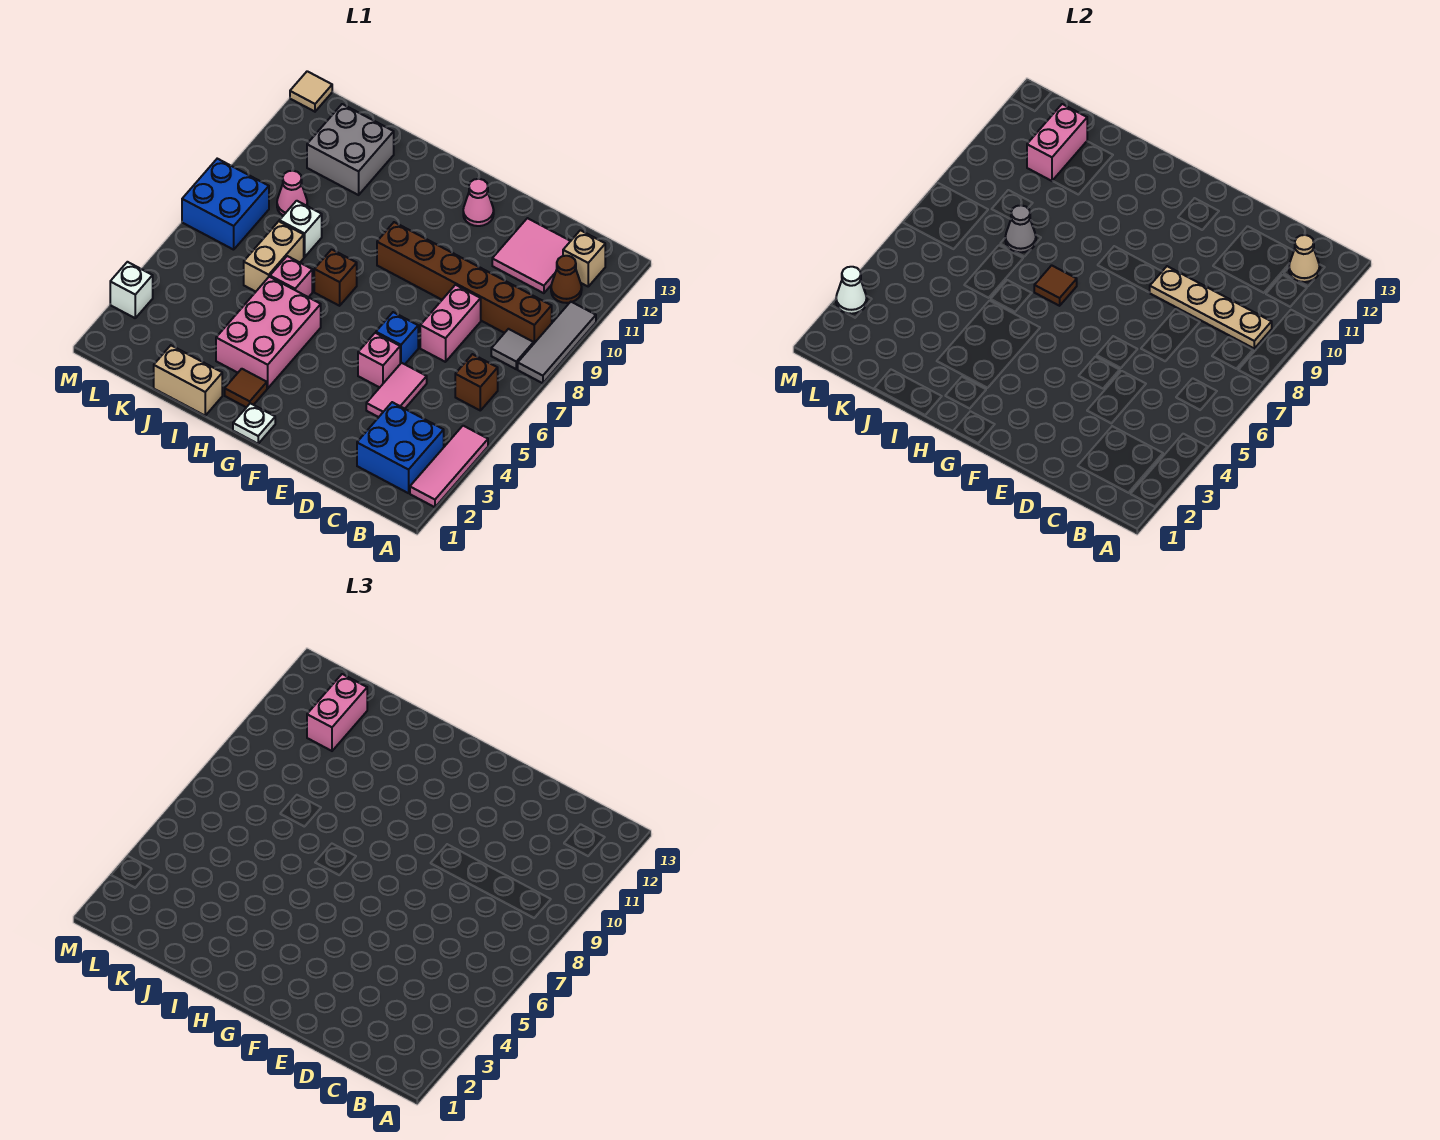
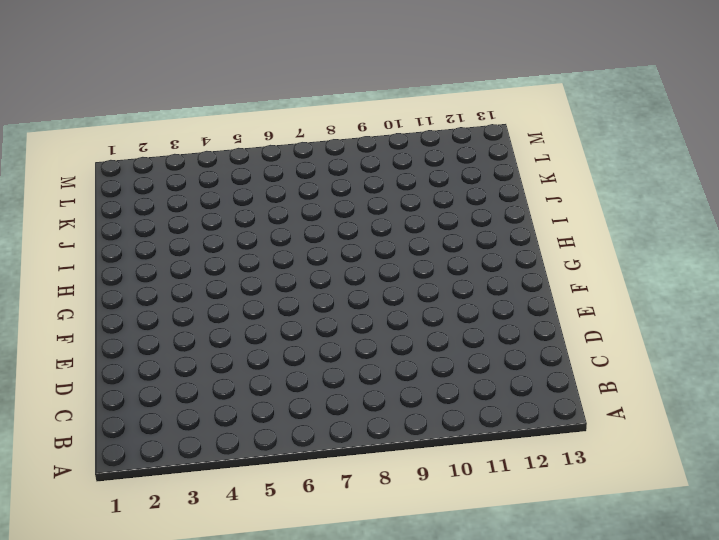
none -> pink 1x3 tile [410,426,488,507]
none -> grey 1x3 tile [518,302,596,383]
none -> blue 2x2 brick [357,402,444,493]
none -> brown 1x1 brick [455,354,498,410]

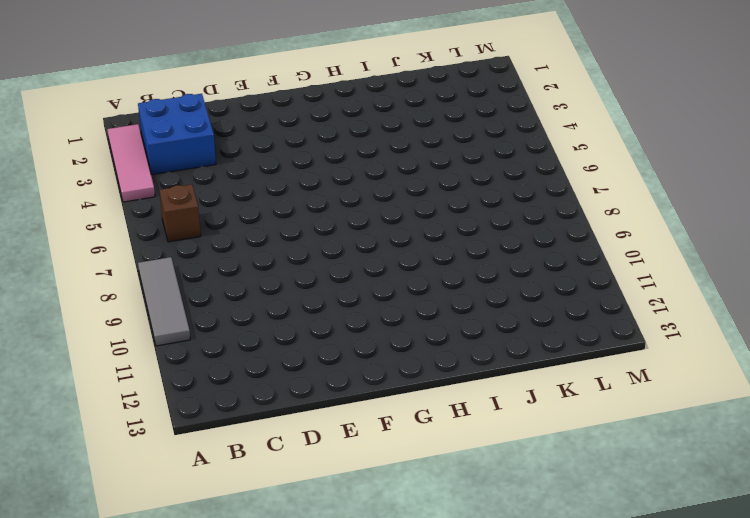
none -> grey 1x1 tile [491,329,534,369]
none -> brown 1x6 brick [377,222,552,343]
none -> brown 1x1 cone [551,256,582,303]
none -> tan 1x1 brick [563,230,605,286]

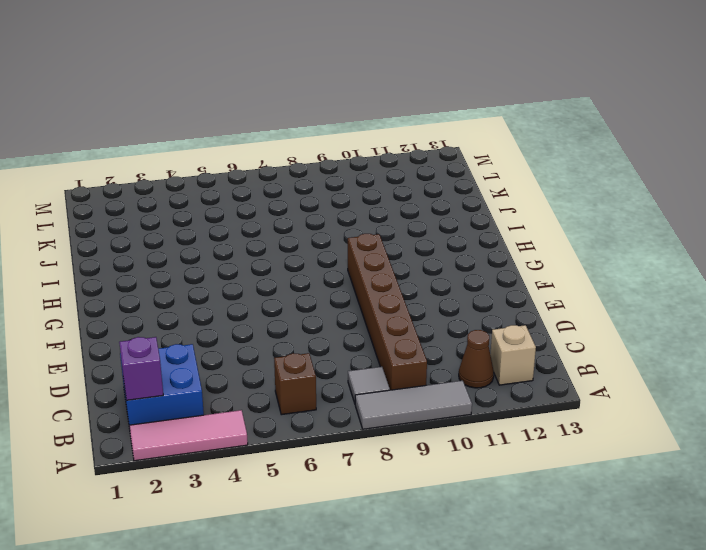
purple 1x1 brick [119,337,163,400] -> none
none -> pink 2x2 tile [492,218,570,293]
none -> pink 1x2 tile [366,363,427,417]
none -> pink 1x2 brick [420,285,481,362]
none -> pink 1x1 brick [358,333,400,388]

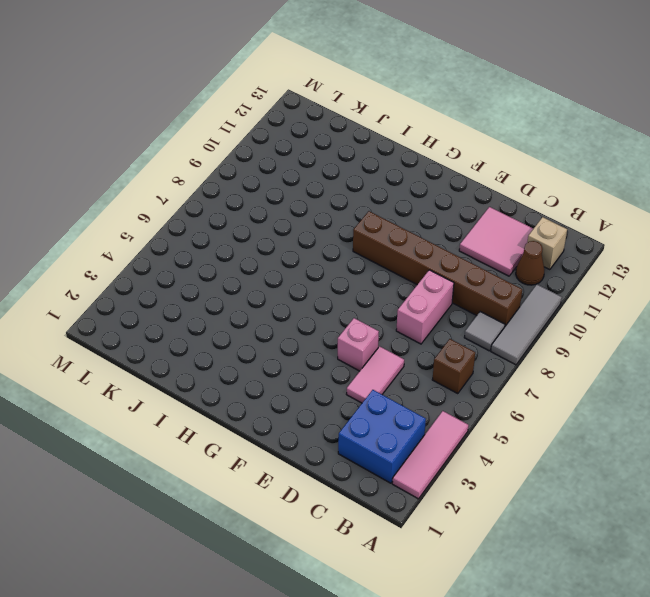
none -> blue 1x1 brick [376,312,418,364]
none -> pink 1x1 cone [463,179,494,226]
none -> white 1x1 plate [233,403,275,444]
none -> brown 1x1 tile [225,369,267,407]

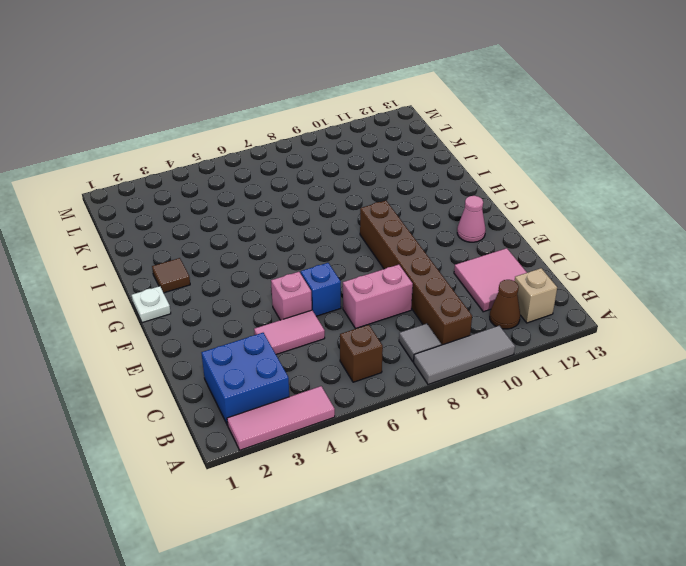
none -> pink 2x3 brick [216,277,321,388]
none -> brown 1x1 brick [314,249,357,306]
none -> tan 1x2 brick [154,345,222,416]
none -> pink 1x1 brick [270,256,312,297]

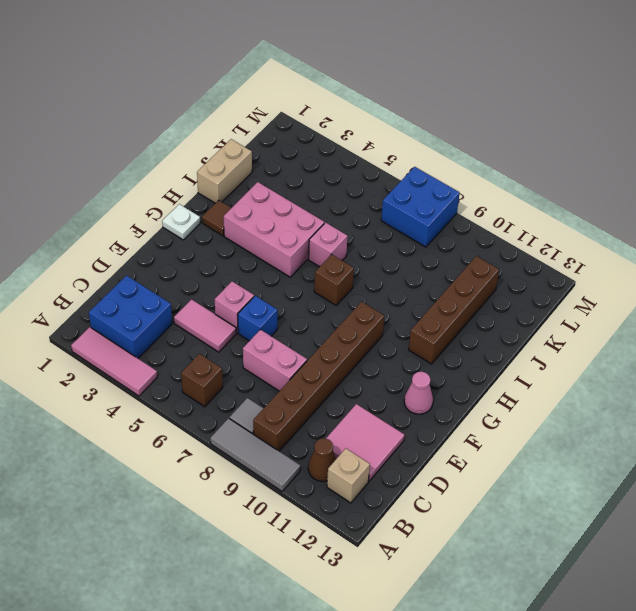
brown 1x4 brick [409,256,499,364] -> grey 2x2 brick [307,104,394,195]
none -> tan 1x2 brick [244,221,304,292]
none -> white 1x1 brick [279,201,322,257]
none -> pink 1x1 cone [277,171,307,216]
none -> white 1x1 brick [110,262,153,318]

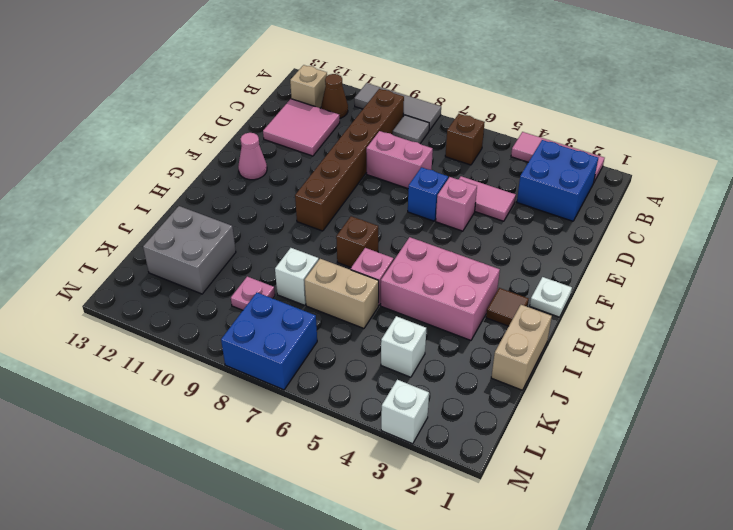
white 1x1 brick [381,316,426,377] -> none
pink 1x1 plate [231,277,275,310] -> pink 1x1 cone [277,171,307,216]
none -> tan 1x1 tile [290,71,332,112]
none -> tan 1x4 plate [1150,266,1272,348]
none -> tan 1x1 cone [1289,235,1320,282]
none -> brown 1x1 tile [1034,265,1077,306]

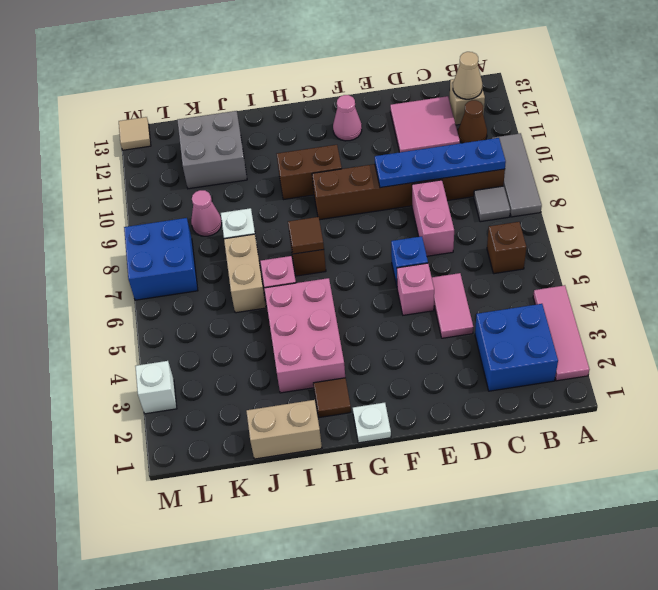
blue 1x4 plate [375,138,506,188] -> tan 1x4 plate [1150,266,1272,348]
brown 1x2 brick [277,145,342,200] -> none
none -> grey 1x1 cone [1005,205,1036,252]
none -> pink 1x2 brick [1027,104,1087,181]
none -> white 1x1 cone [836,267,867,314]
none -> pink 1x2 brick [307,674,367,751]

